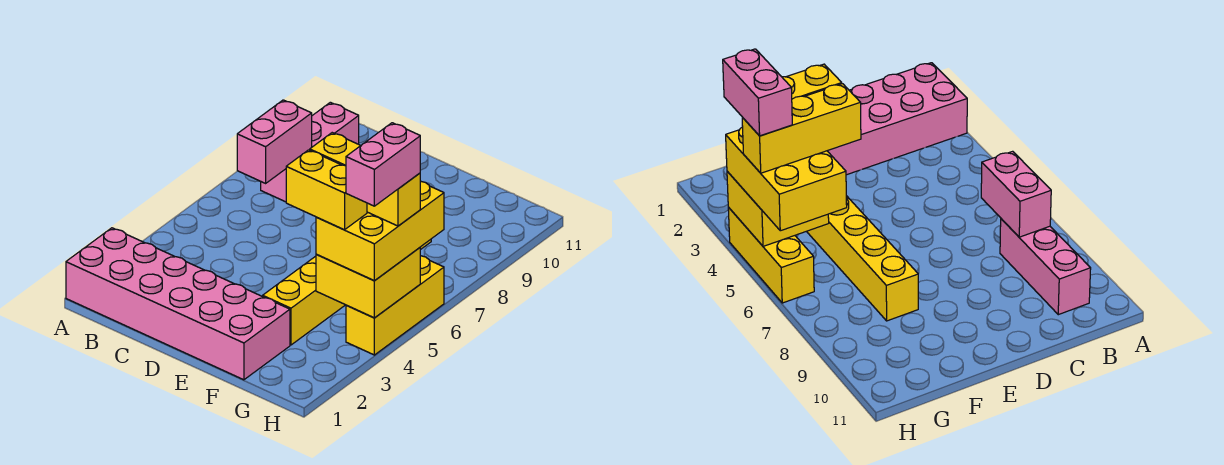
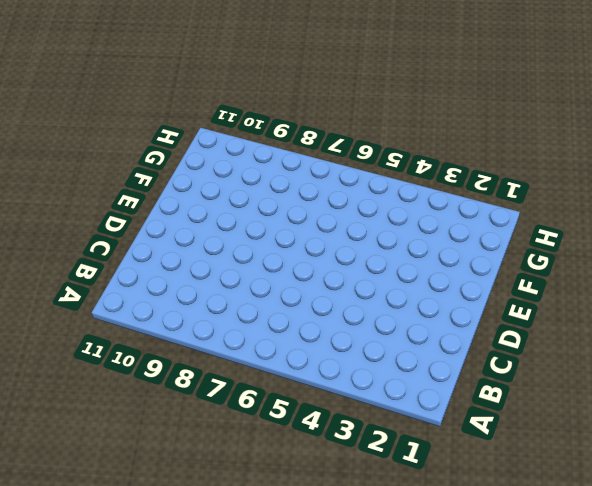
none -> pink 2x6 brick [66,228,290,380]
none -> pink 1x3 brick [261,102,359,202]

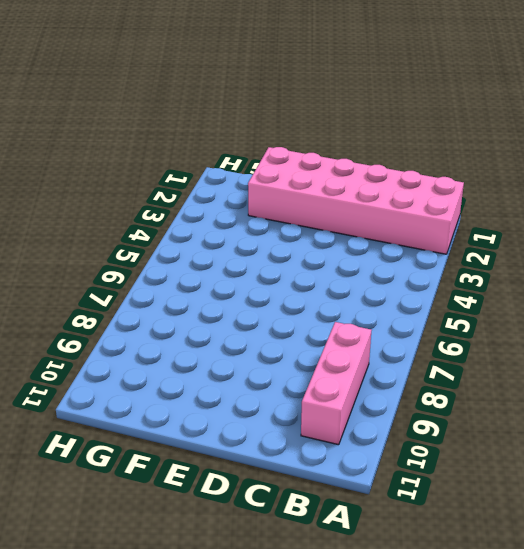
none -> yellow 1x6 brick [263,239,431,345]
none -> yellow 1x3 brick [346,256,444,355]

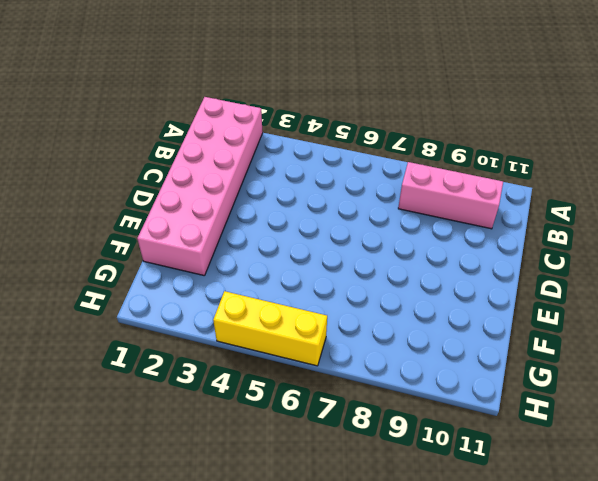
none -> yellow 1x6 brick [263,239,431,345]
none -> pink 1x2 brick [237,100,312,183]

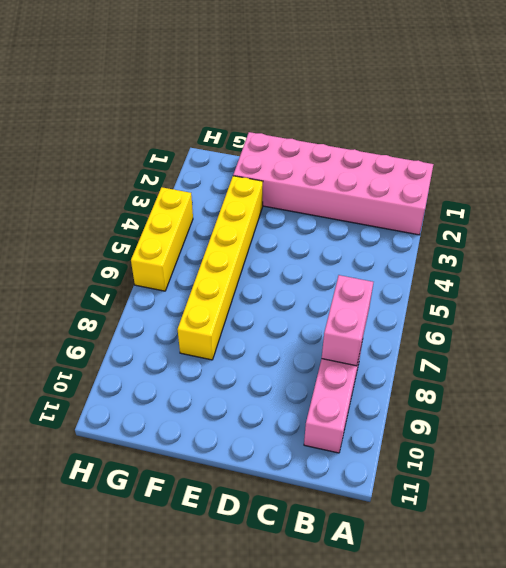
none -> yellow 2x2 brick [316,248,420,318]
none -> yellow 2x3 brick [316,181,444,281]

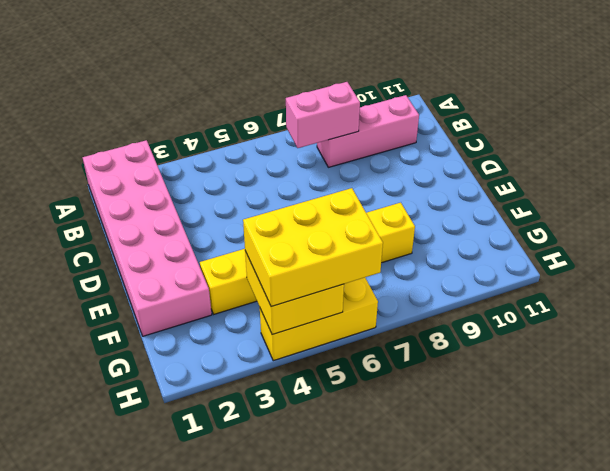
none -> yellow 1x2 brick [286,150,367,230]
none -> yellow 1x3 brick [310,133,420,226]

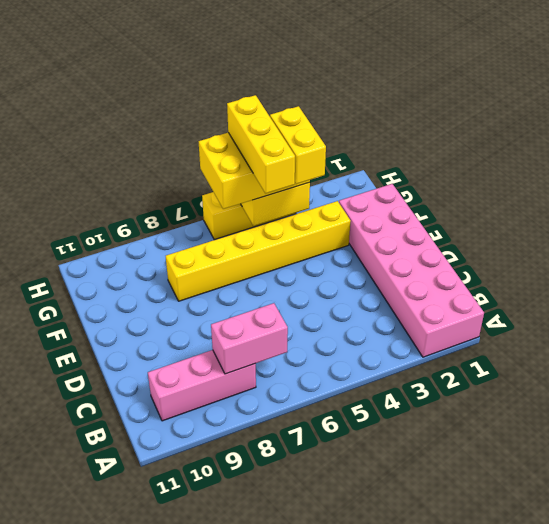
none -> pink 1x2 brick [346,123,420,206]

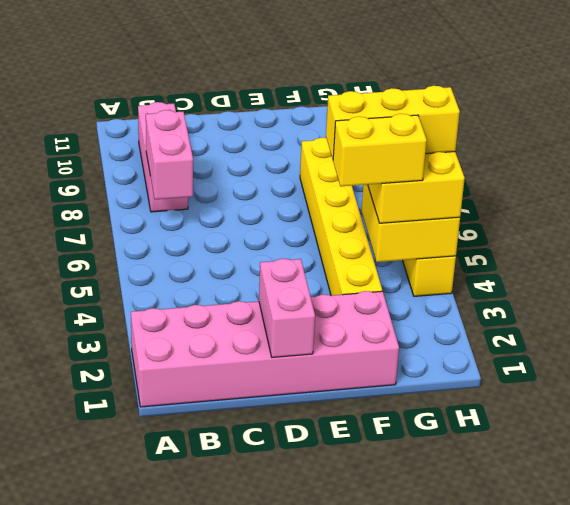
pink 1x2 brick [259,259,315,358] -> pink 1x2 brick moved to [346,123,420,206]

